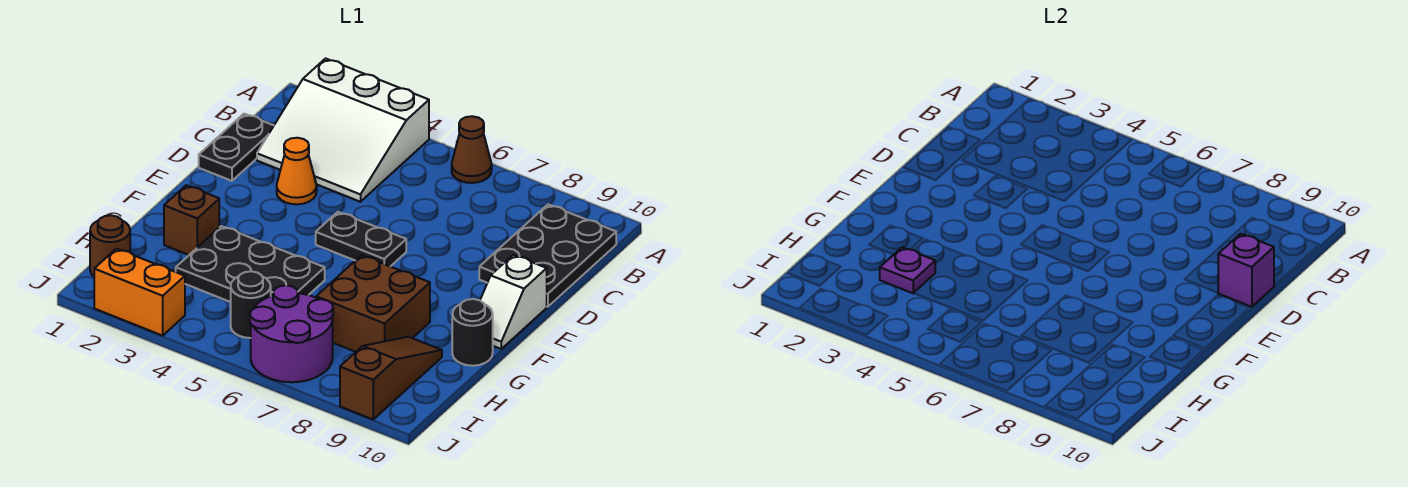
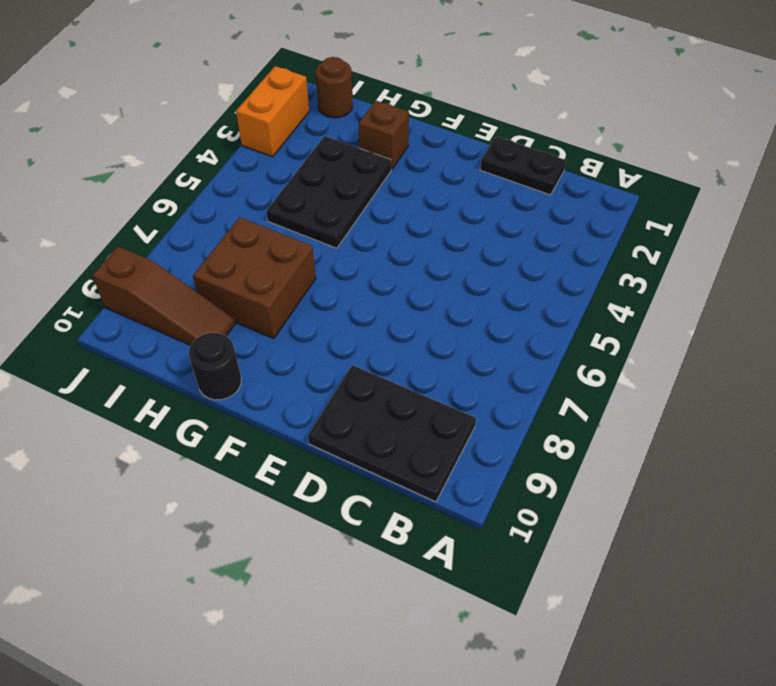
none -> white 3x3 slope [257,58,429,202]
none -> brown 1x1 cone [452,116,492,183]
none -> orange 1x1 cone [277,138,317,204]

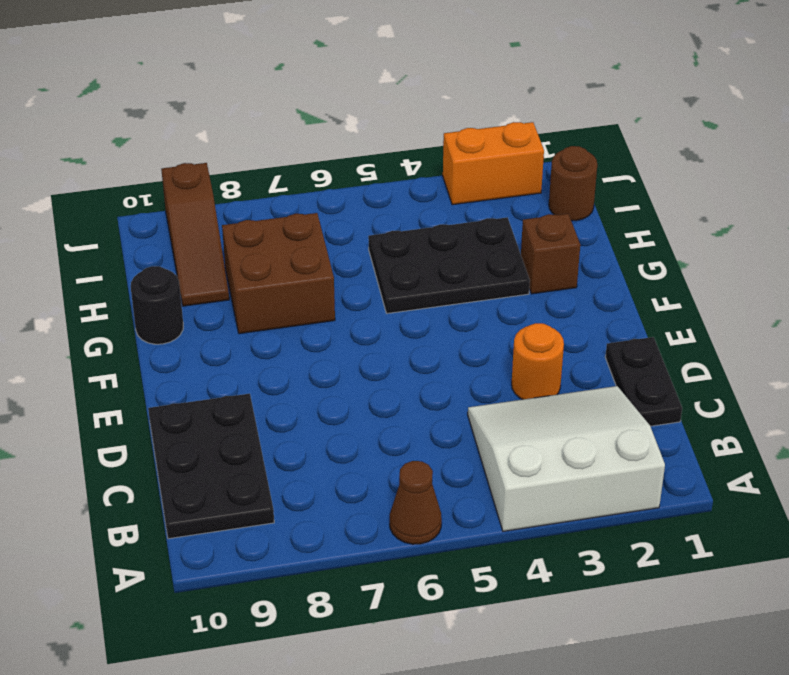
orange 1x1 round brick [512,323,564,399] -> orange 1x1 cone [277,138,317,204]
none -> black 1x2 plate [316,212,406,266]
none -> white 1x2 slope [480,255,547,349]
none -> black 1x1 round brick [231,271,271,338]

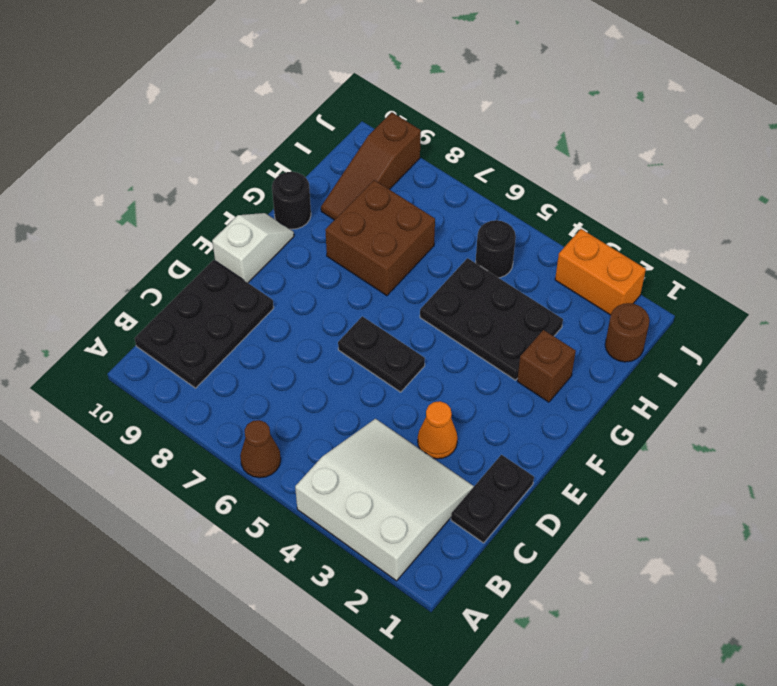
none -> purple 2x2 round brick [250,285,333,382]
none -> purple 1x1 brick [1218,234,1274,307]
none -> purple 1x1 plate [880,247,935,293]

